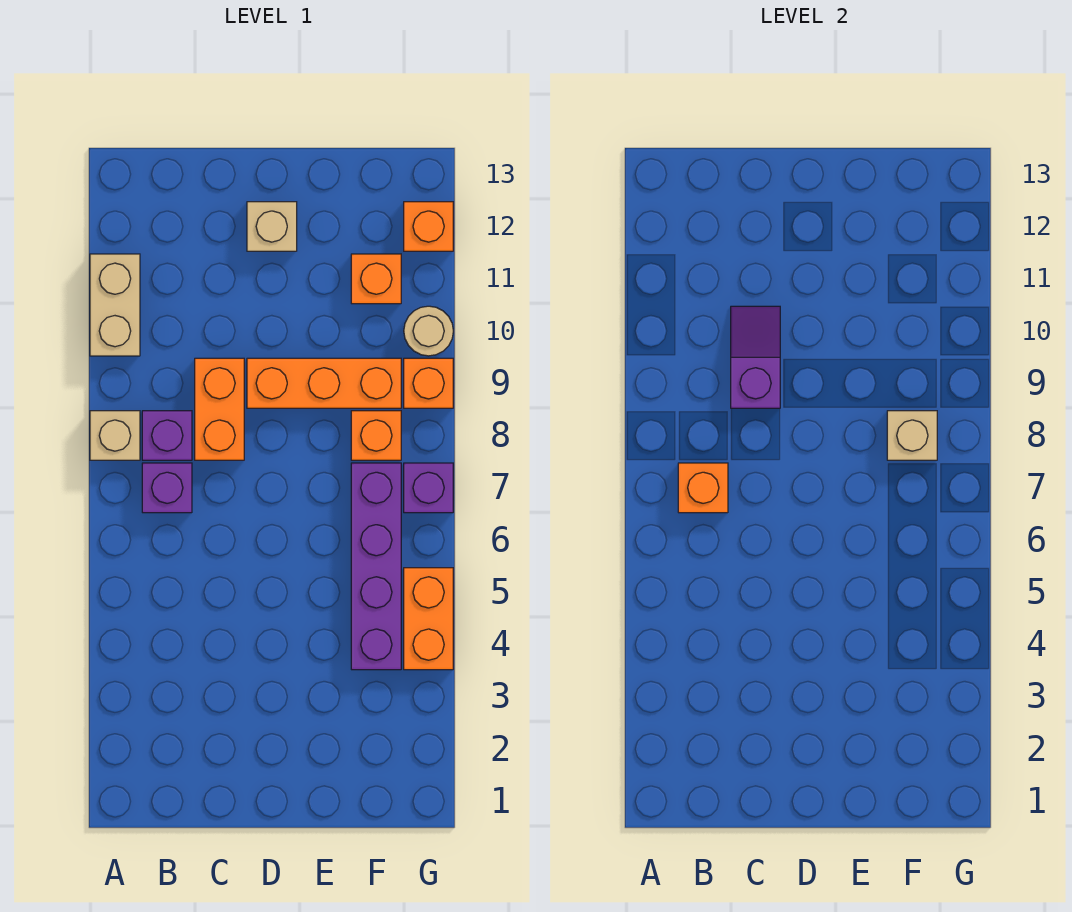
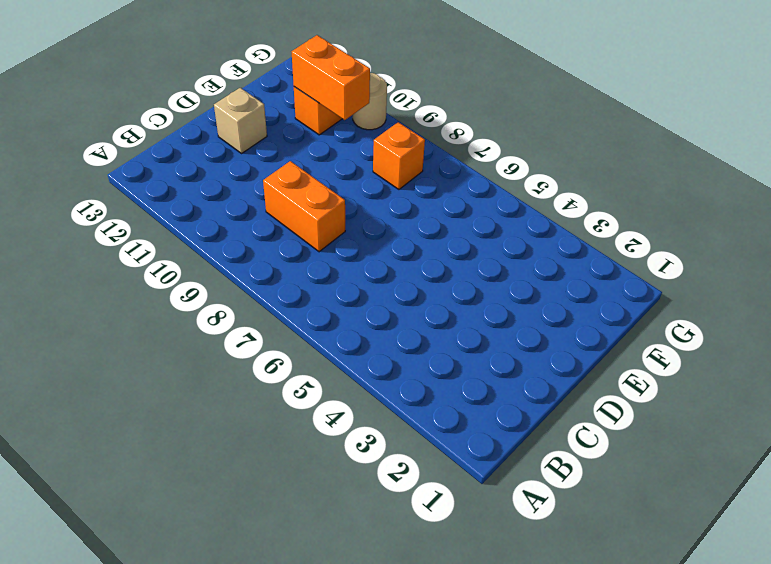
orange 1x2 brick [292,35,370,120] -> orange 1x2 brick moved to [404,568,453,670]
none -> tan 1x1 brick [90,411,140,460]
none -> tan 1x2 brick [90,254,140,356]
none -> purple 1x1 brick [142,463,192,513]

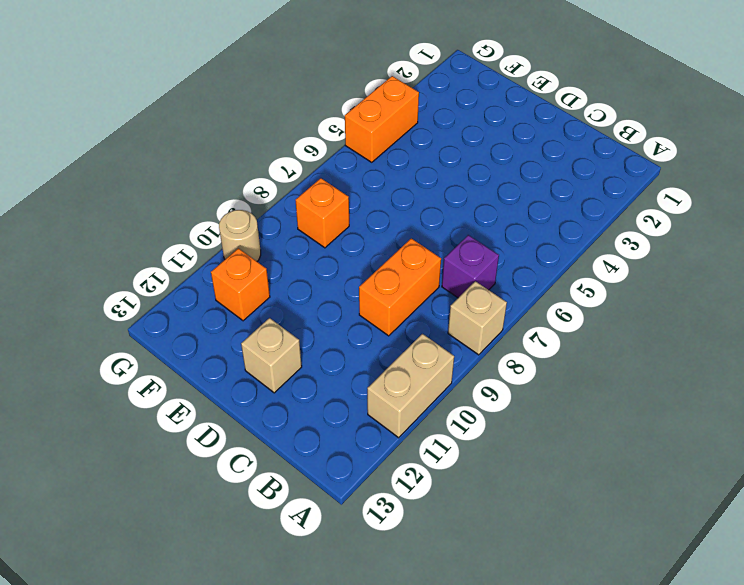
none -> purple 1x1 brick [142,411,192,460]
none -> orange 1x3 brick [247,358,401,408]
none -> purple 1x4 brick [351,463,401,670]

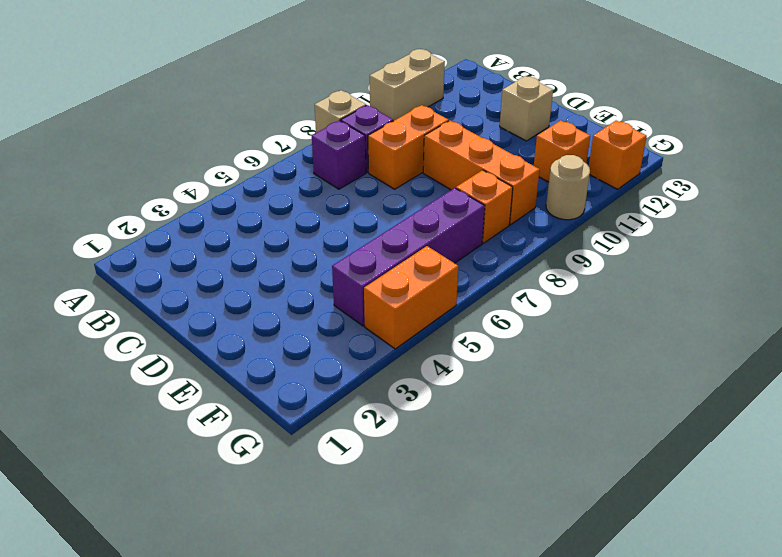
none -> purple 1x1 brick [404,463,453,513]
none -> orange 1x1 brick [404,358,453,408]
none -> orange 1x1 brick [678,463,728,513]

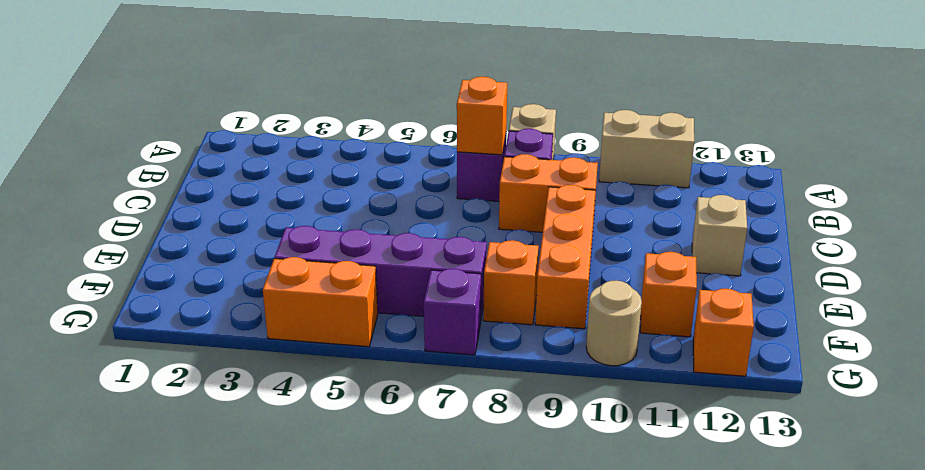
none -> orange 1x1 brick [404,358,453,408]
none -> purple 1x2 slope [731,306,780,408]
none -> tan 1x1 brick [887,411,937,460]

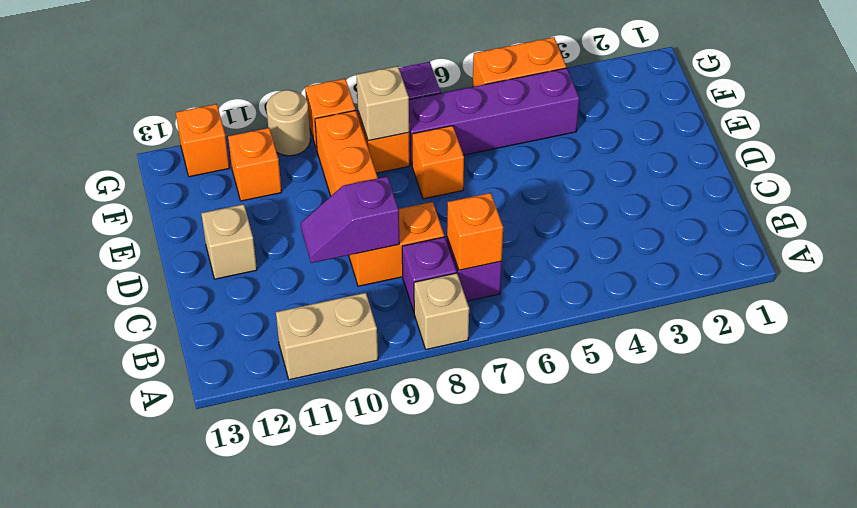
orange 1x1 brick [412,126,464,199] -> none

